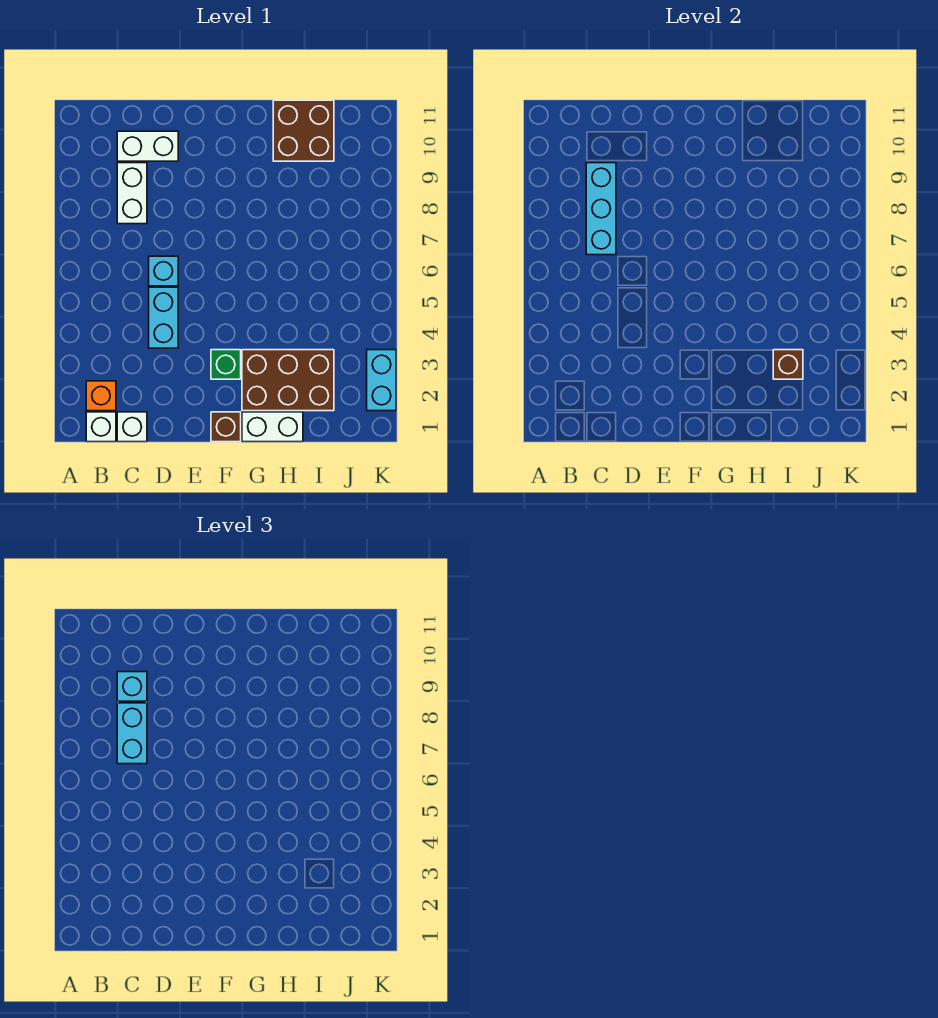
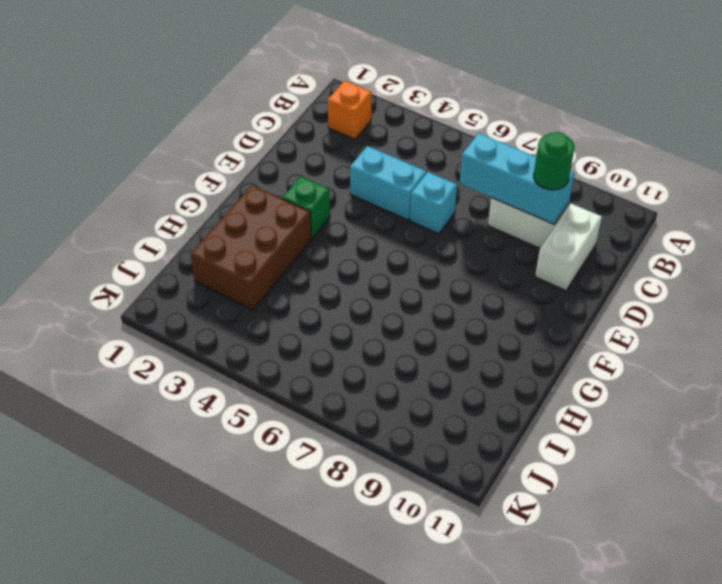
green 1x1 round brick [534,132,574,190] -> cyan 1x1 brick [117,672,147,701]
none -> white 1x1 brick [86,412,116,442]
none -> white 1x1 brick [117,412,147,442]
none -> brown 1x1 brick [211,412,241,442]

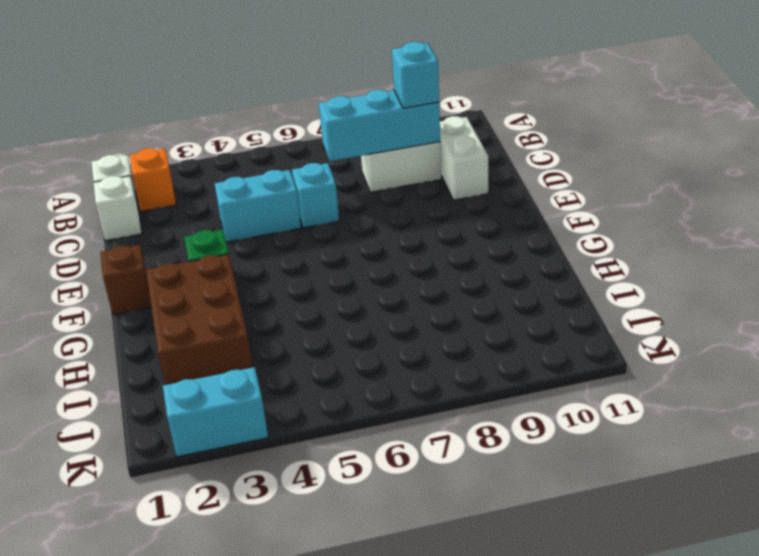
none -> white 1x2 brick [242,412,303,442]
none -> brown 2x2 brick [273,100,334,161]
none -> brown 1x1 brick [773,350,803,379]

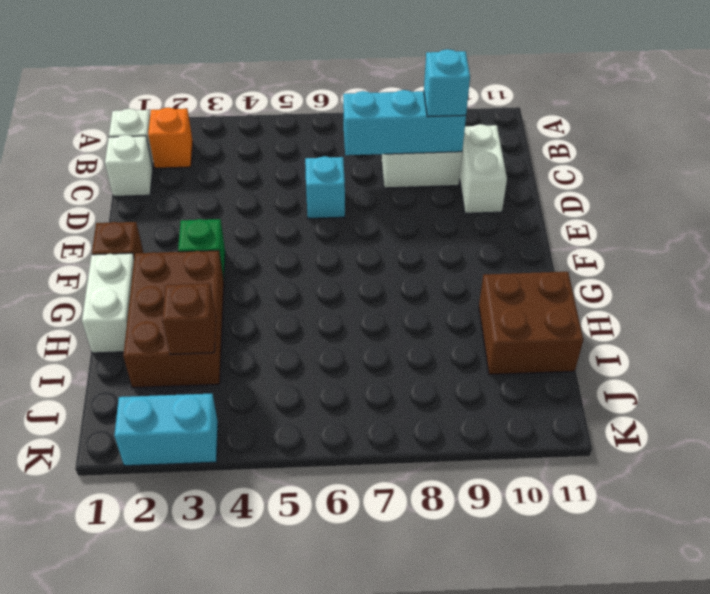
none -> cyan 1x2 brick [149,287,178,348]
none -> cyan 1x2 brick [117,703,147,764]

